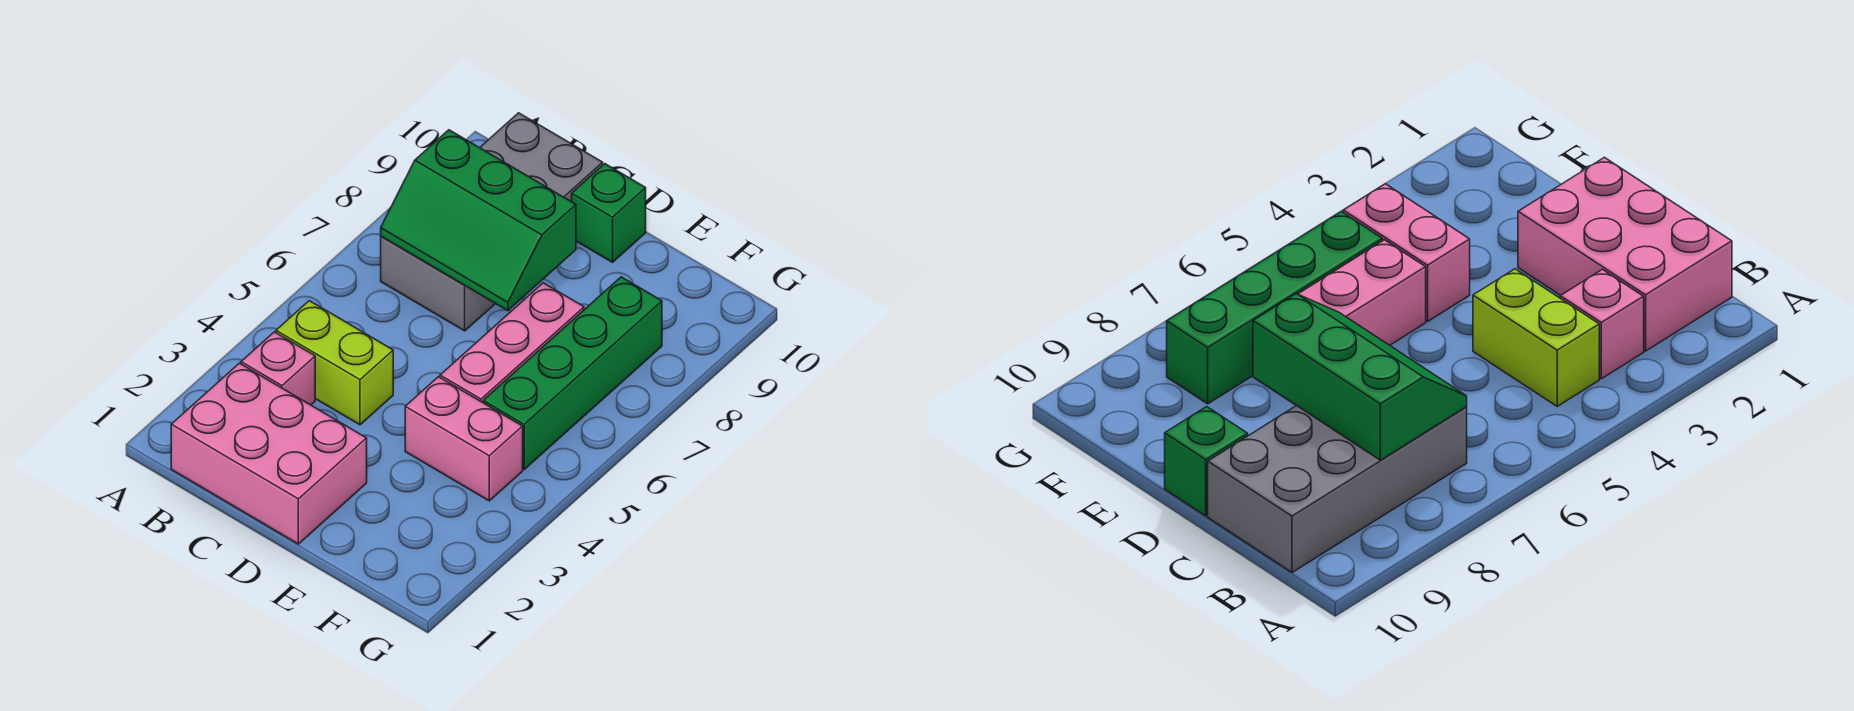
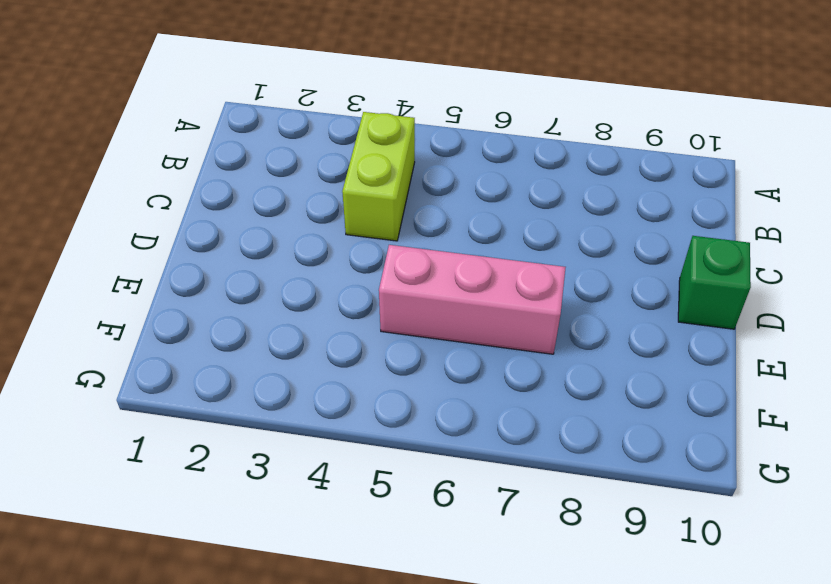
none -> pink 2x3 brick [171,363,367,544]
none -> pink 1x1 brick [241,332,315,405]

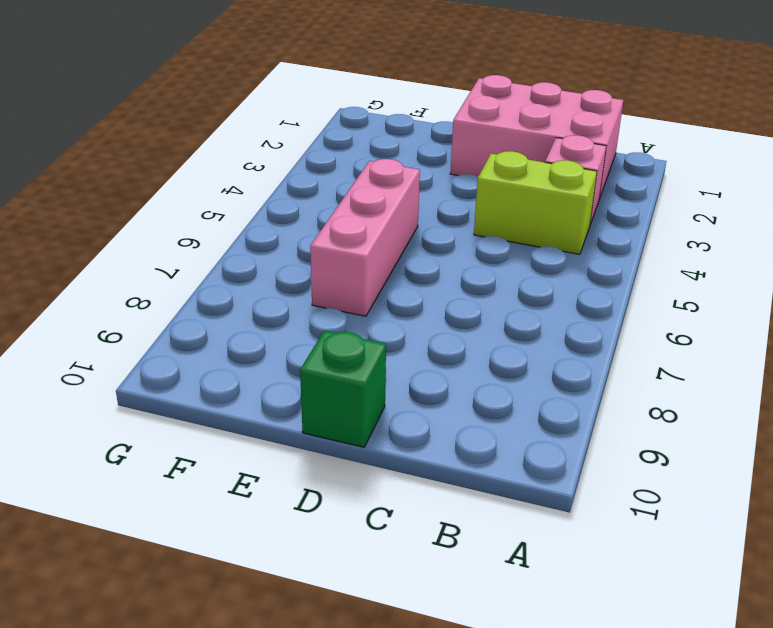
none -> grey 2x4 brick [381,113,603,331]
none -> pink 1x2 brick [405,377,523,501]

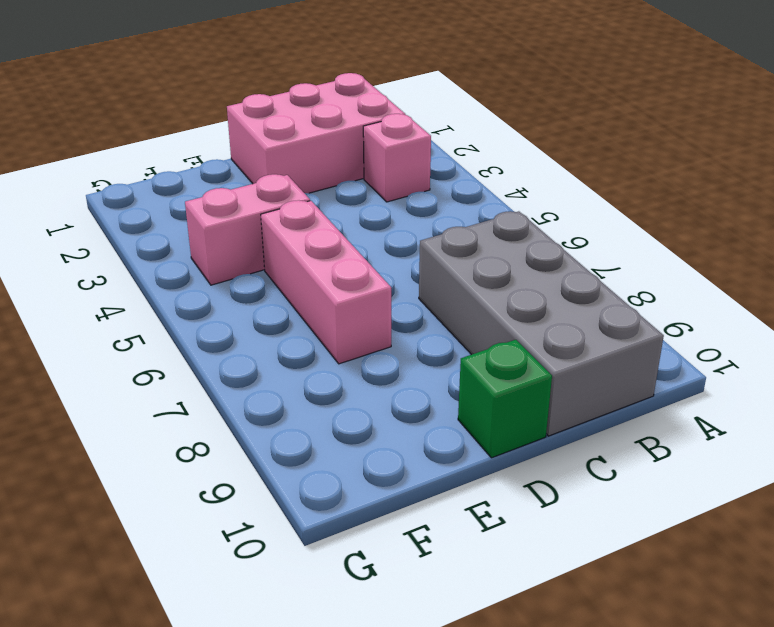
none -> lime 1x2 brick [276,301,393,425]
none -> green 1x4 brick [483,277,662,469]

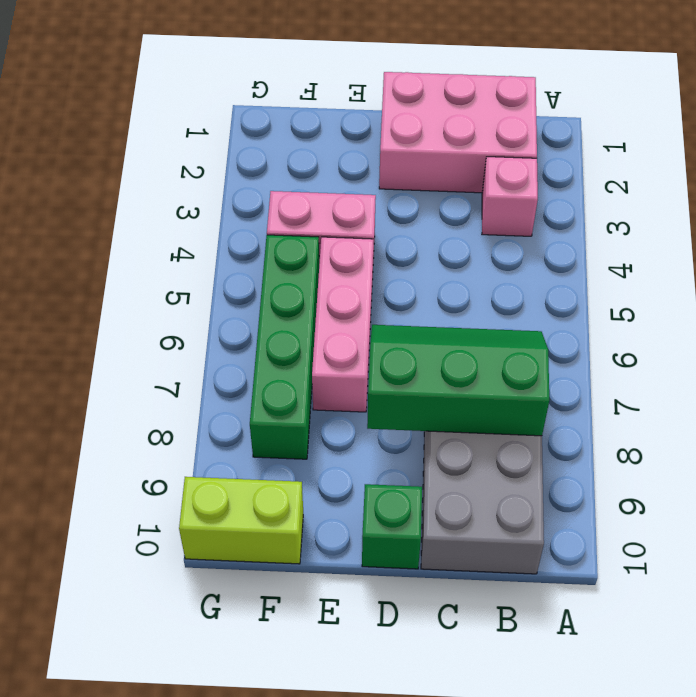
lime 1x2 brick [179,477,303,564] -> lime 1x2 brick moved to [276,301,393,425]

